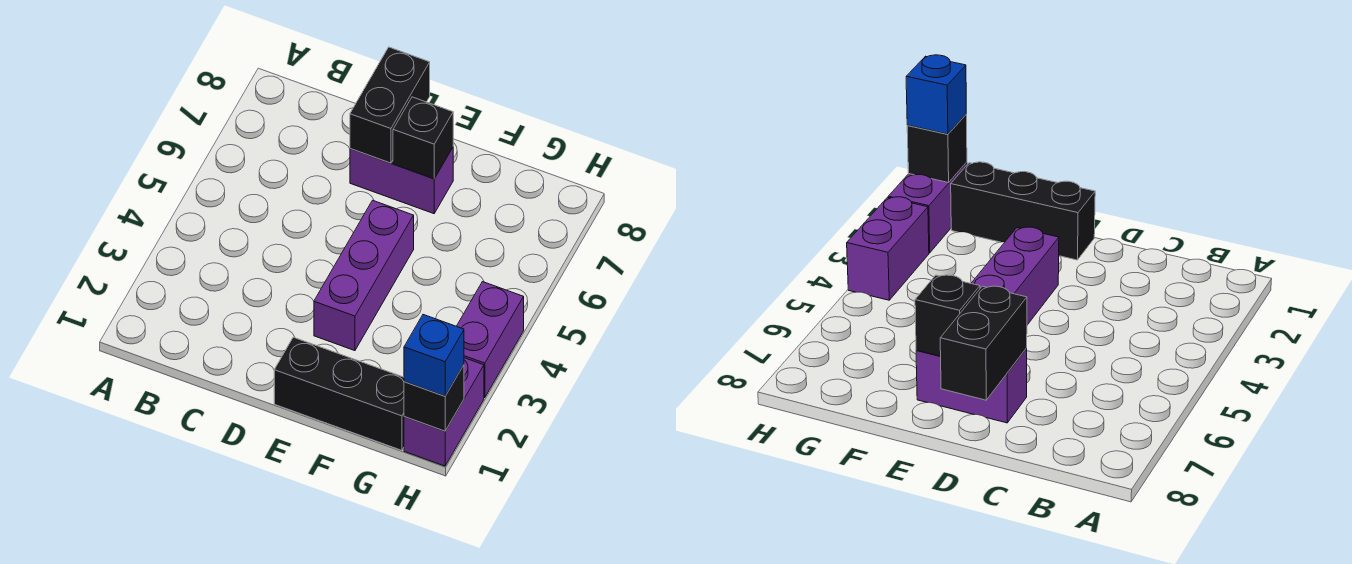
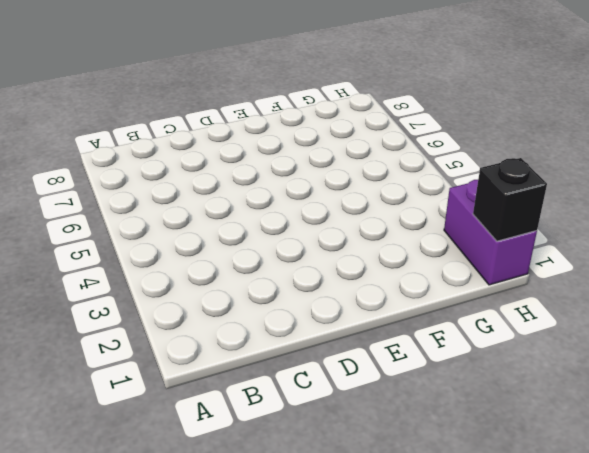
none -> purple 1x2 brick [350,148,453,214]
none -> black 1x3 brick [274,337,404,450]

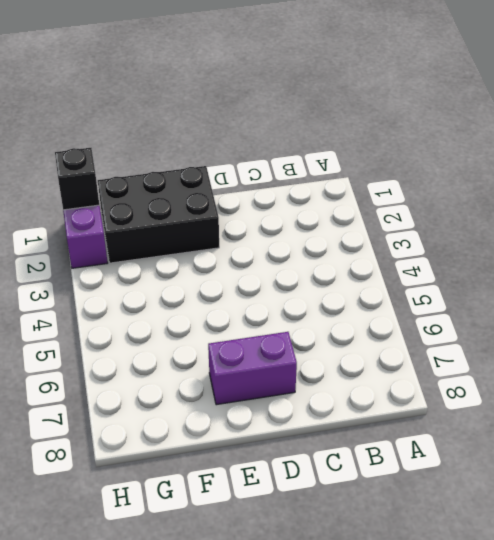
black 2x3 brick [98,166,219,263] -> black 1x3 brick [274,337,404,450]
none -> purple 1x3 brick [314,200,414,351]
none -> purple 1x2 brick [457,282,524,398]

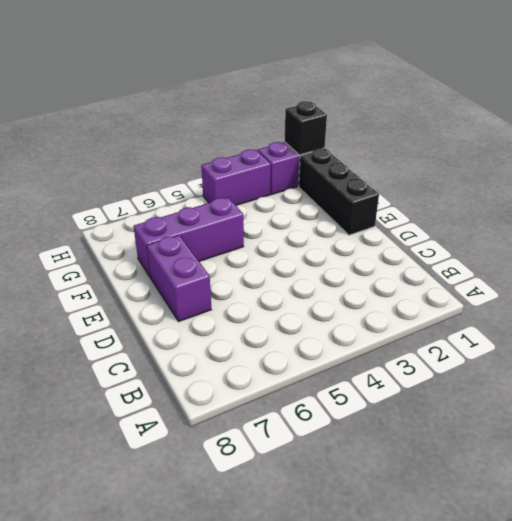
purple 1x3 brick [134,197,244,277] -> purple 1x3 brick moved to [314,200,414,351]
none -> black 1x2 brick [350,47,430,163]
none -> black 1x1 brick [393,97,453,179]

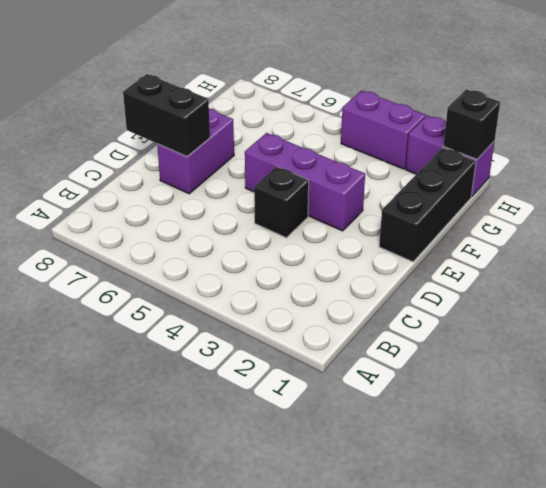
black 1x1 brick [254,166,309,238] -> black 1x1 brick moved to [393,97,453,179]
none -> blue 1x1 brick [404,315,464,396]

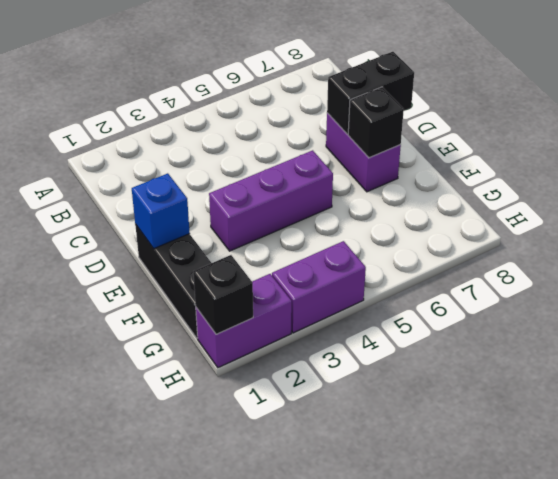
blue 1x1 brick [132,173,190,248] -> blue 1x1 brick moved to [404,315,464,396]

